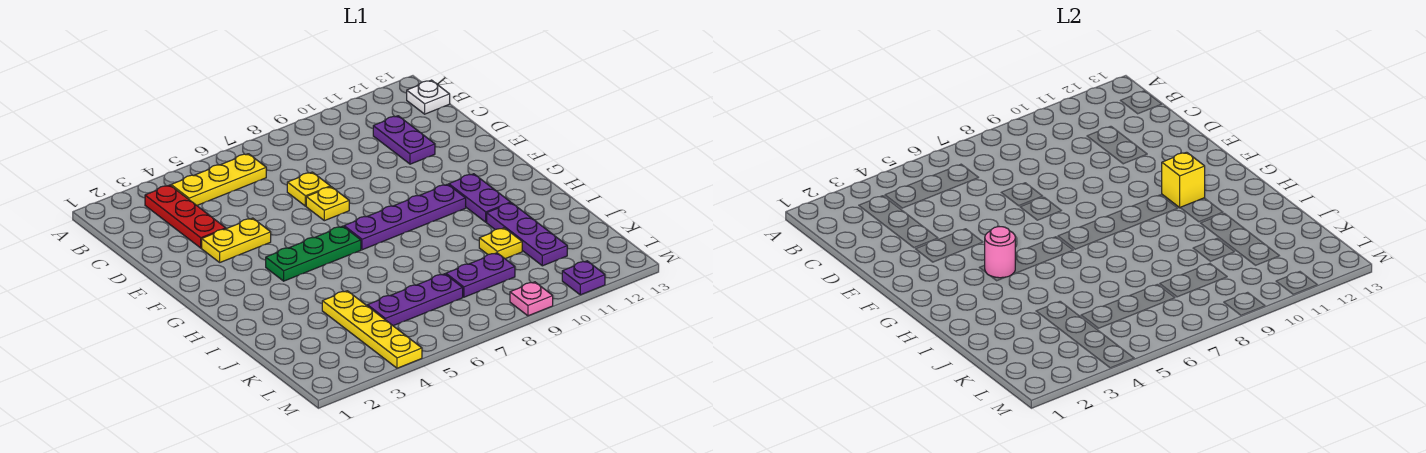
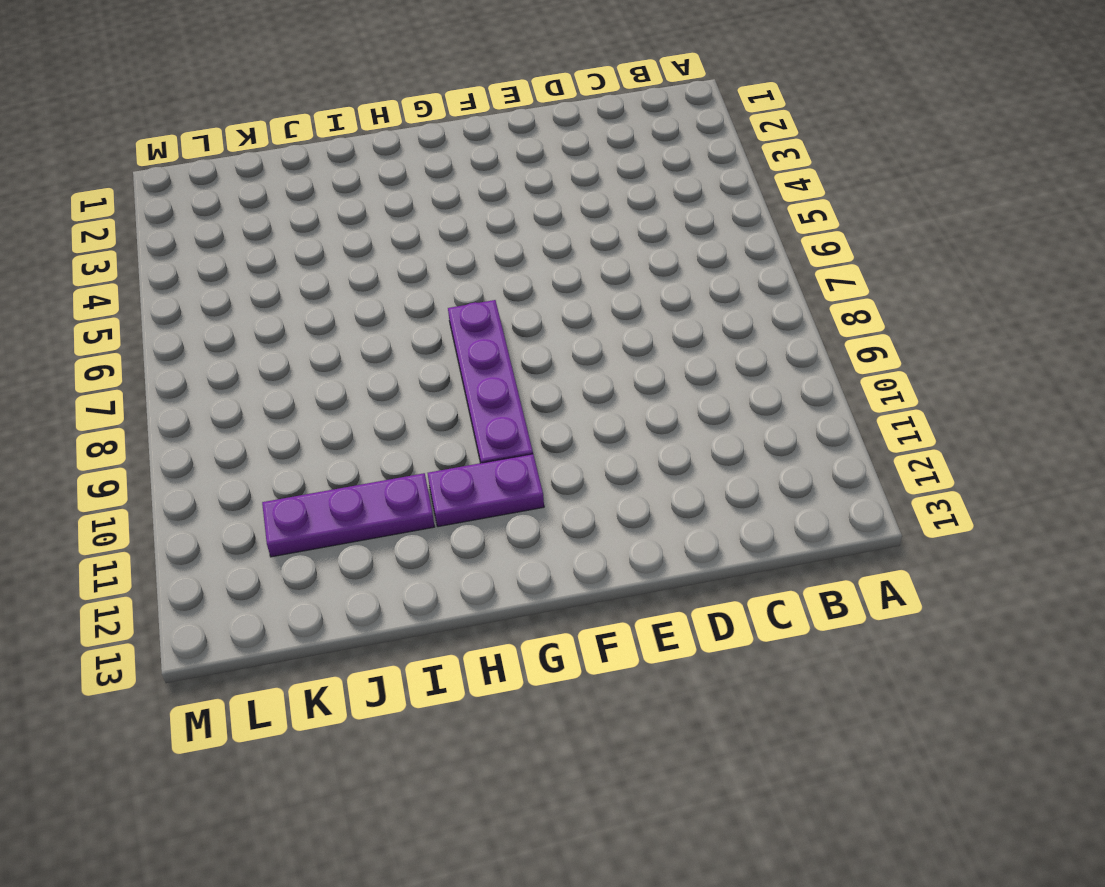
none -> red 1x3 plate [145,185,226,248]
none -> yellow 1x3 plate [171,154,266,205]
none -> white 1x1 plate [407,80,450,114]

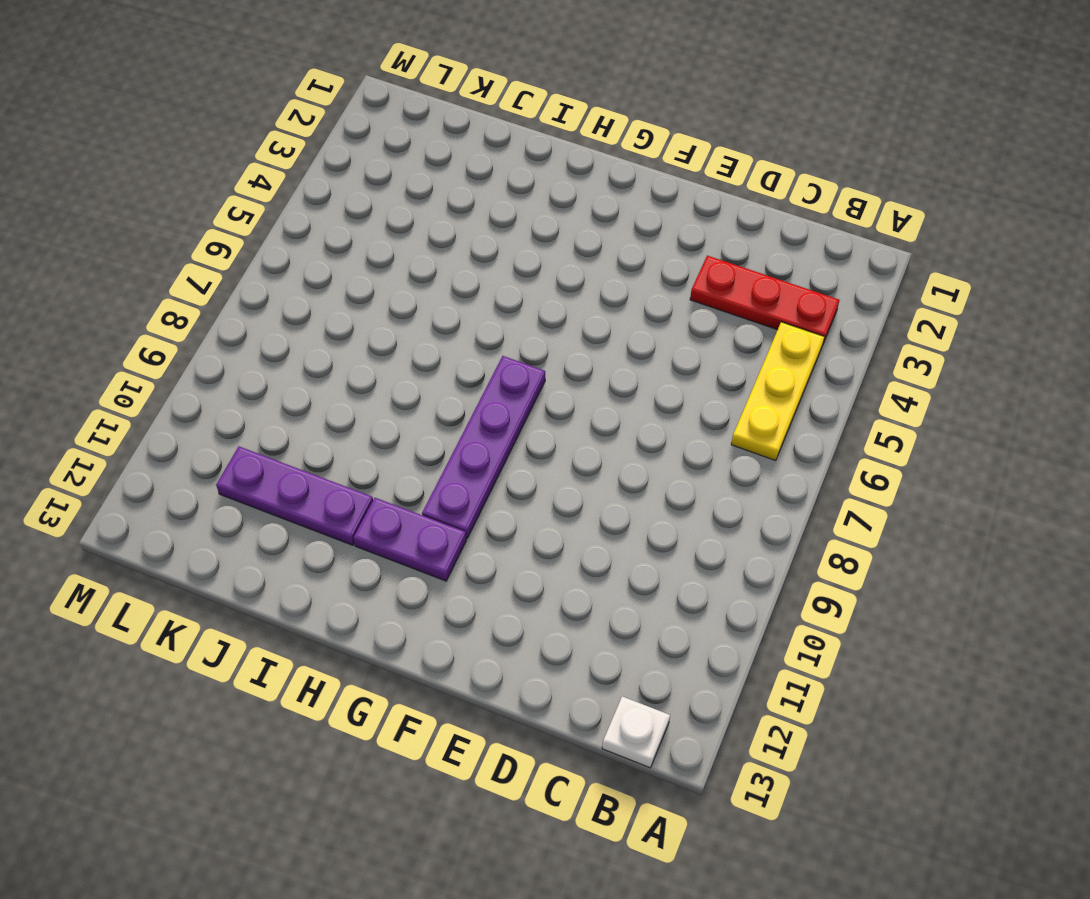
none -> purple 1x2 plate [373,116,435,164]
none -> yellow 1x1 plate [287,172,330,206]
none -> yellow 1x2 plate [202,218,271,262]

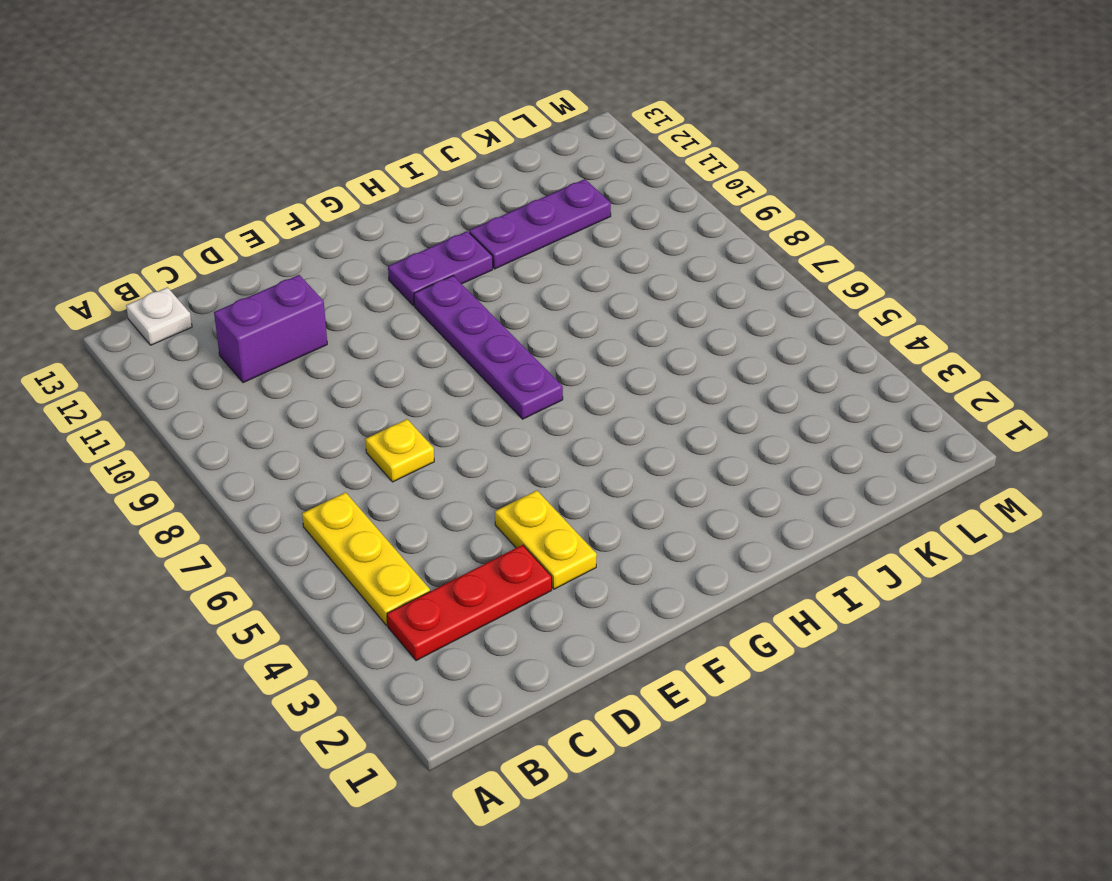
purple 1x2 brick [214,275,327,383] -> purple 1x2 plate [373,116,435,164]
none -> yellow 1x1 plate [306,187,349,221]
none -> green 1x3 plate [266,226,361,281]
none -> yellow 1x4 plate [322,291,422,368]

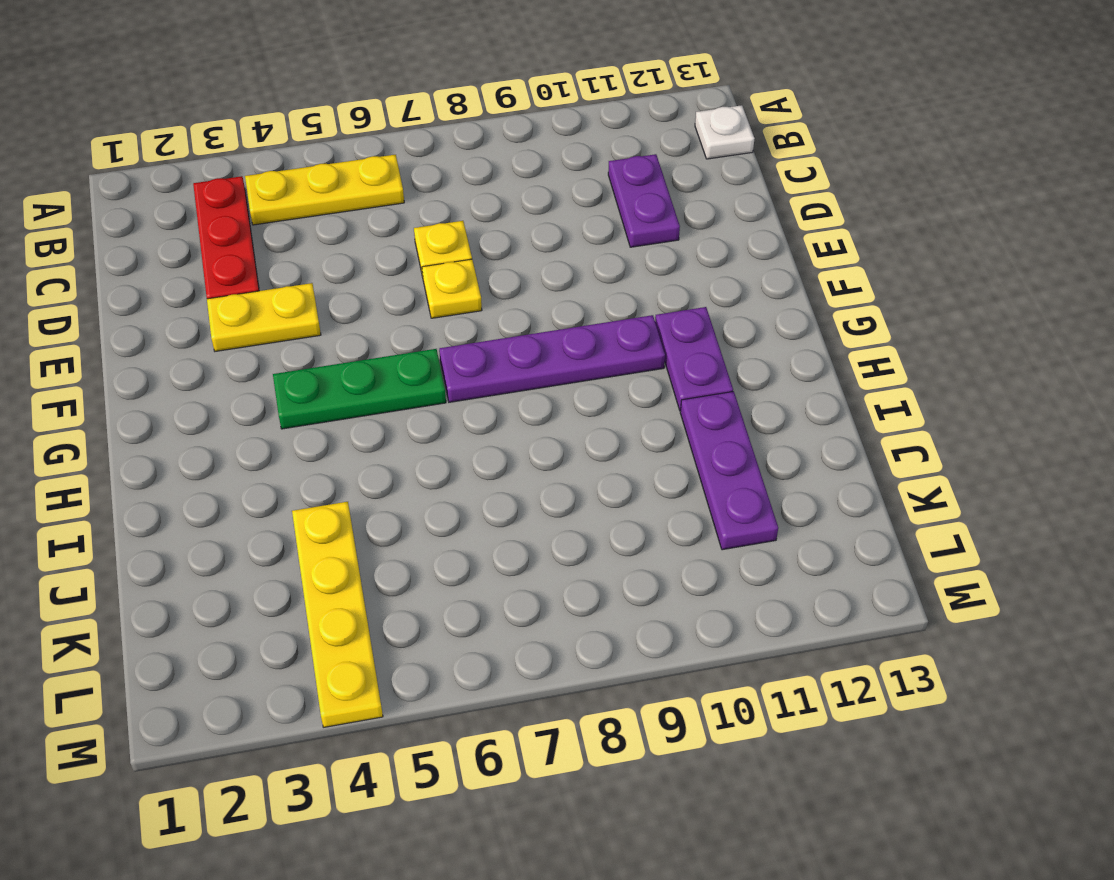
none -> yellow 1x1 plate [479,228,522,259]
none -> purple 1x3 plate [367,274,463,326]
none -> purple 1x2 plate [446,253,515,297]

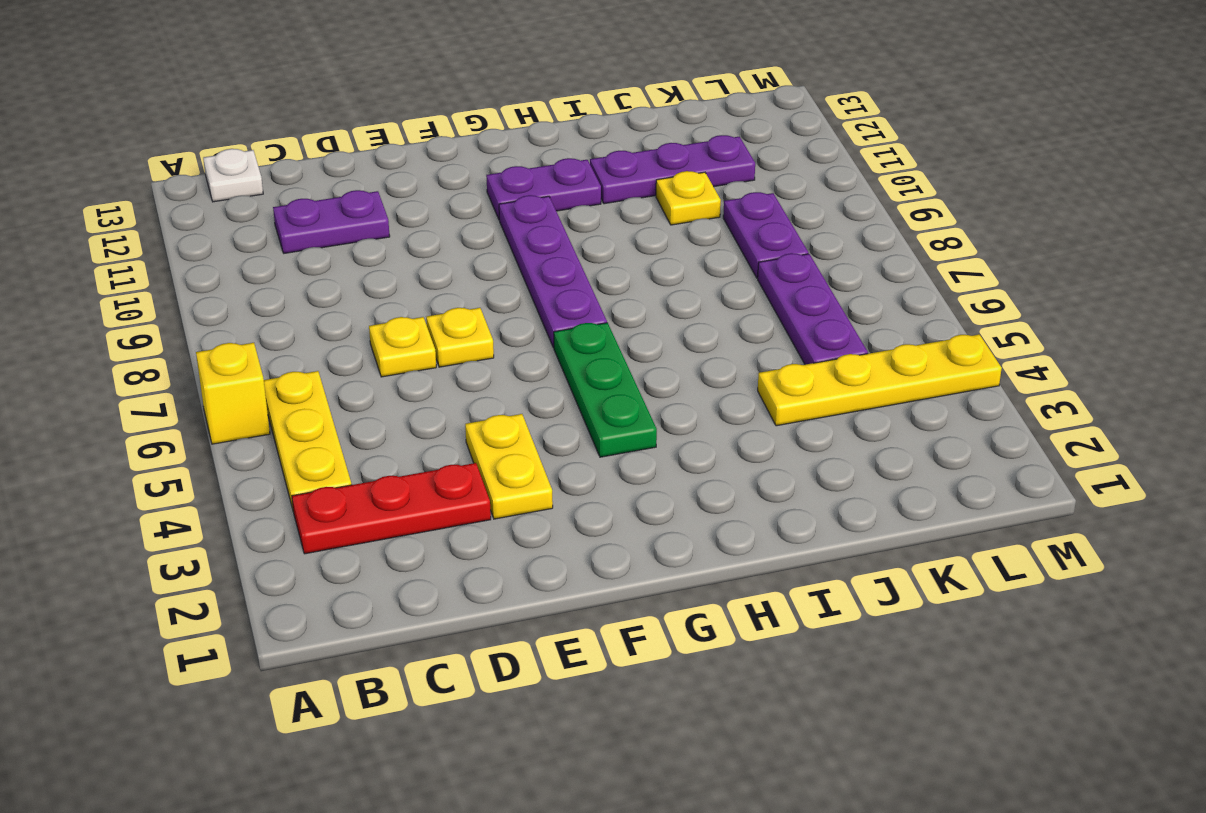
yellow 1x1 brick [196,343,270,444] -> yellow 1x1 brick moved to [1162,152,1205,208]
none -> pink 1x1 plate [510,282,553,316]
none -> purple 1x1 plate [562,261,605,295]
none -> pink 1x1 round brick [985,227,1015,278]

